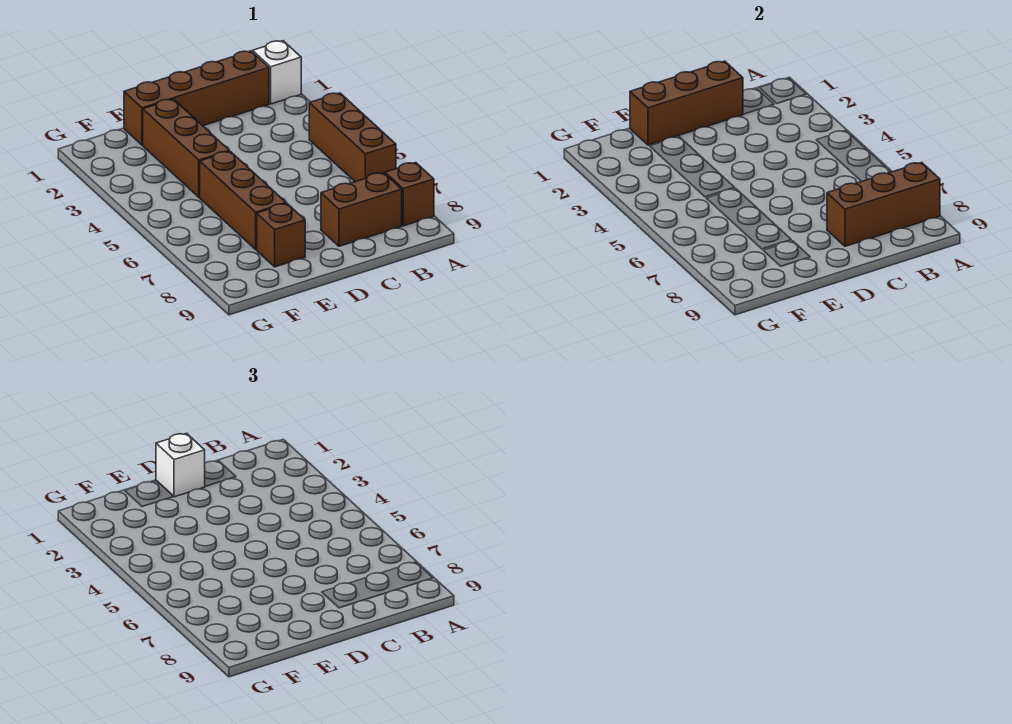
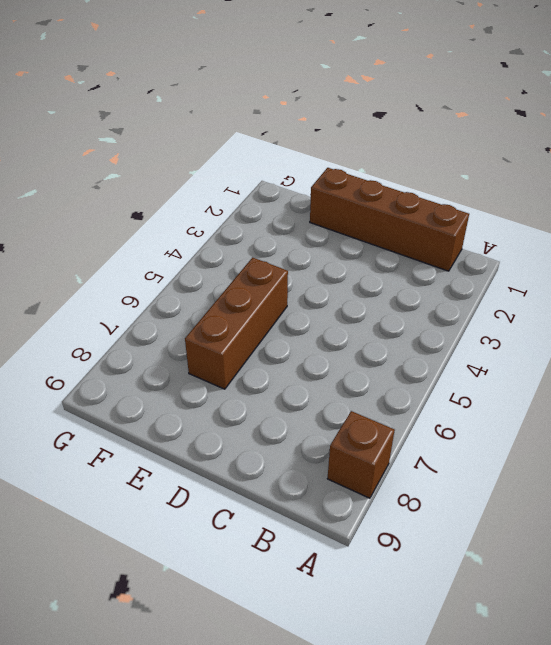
none -> white 1x1 brick [253,41,301,104]
none -> brown 1x3 brick [309,93,396,182]

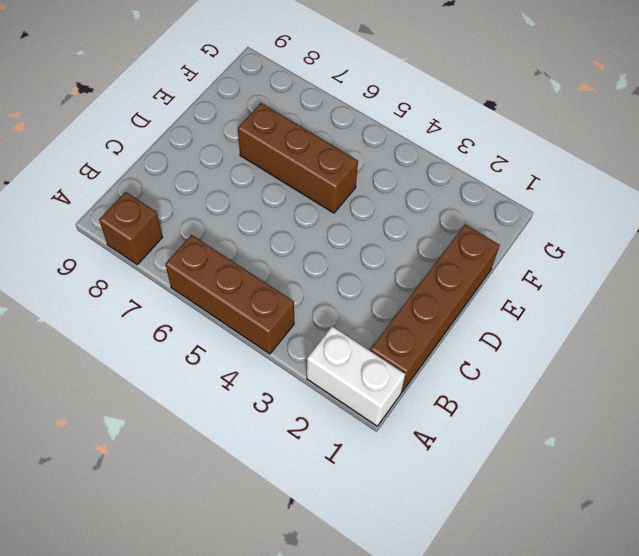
white 1x2 brick [307,326,405,426] -> white 1x1 brick [253,41,301,104]
none -> brown 1x2 brick [321,173,402,246]
none -> brown 1x3 brick [143,99,229,197]

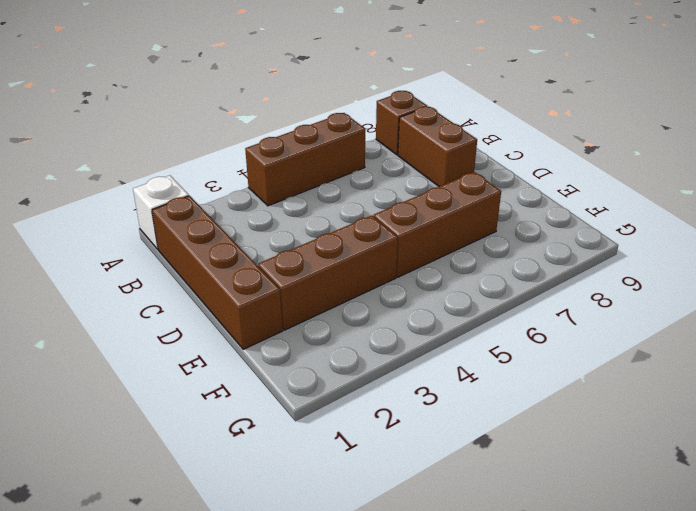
none -> brown 1x1 brick [257,204,305,267]
none -> brown 1x3 brick [827,163,940,246]

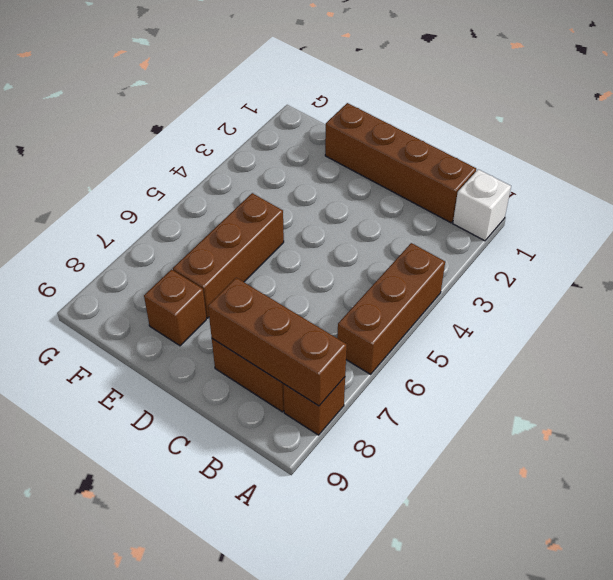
none -> brown 1x3 brick [143,99,229,197]
none -> brown 1x3 brick [630,61,743,145]

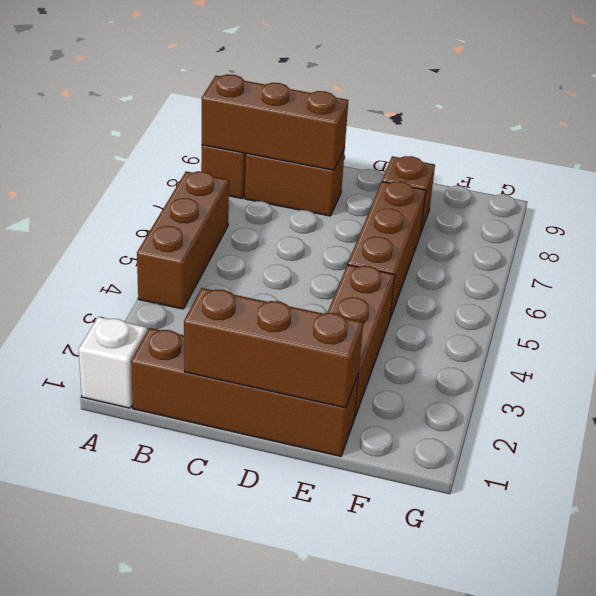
none -> white 1x1 brick [156,433,205,497]

